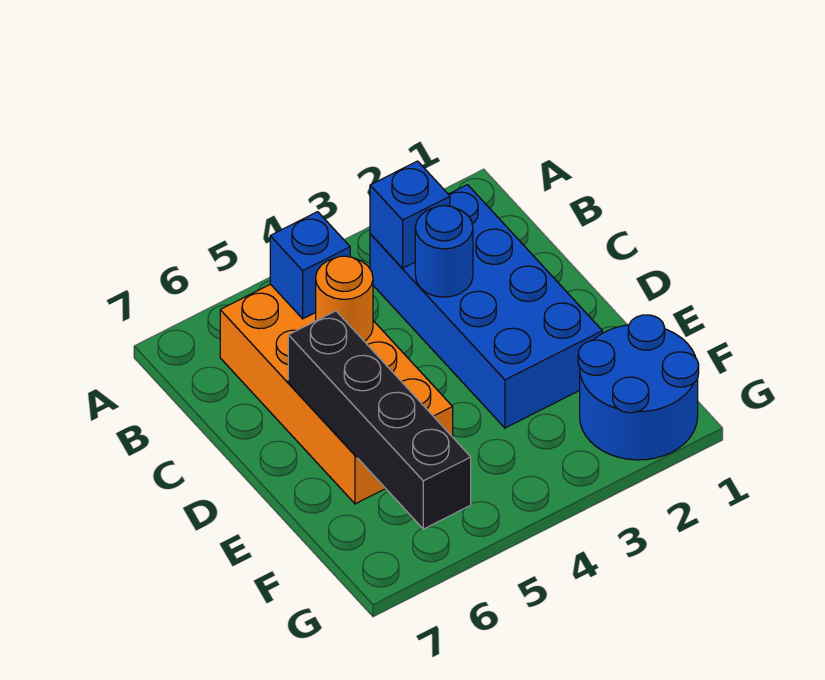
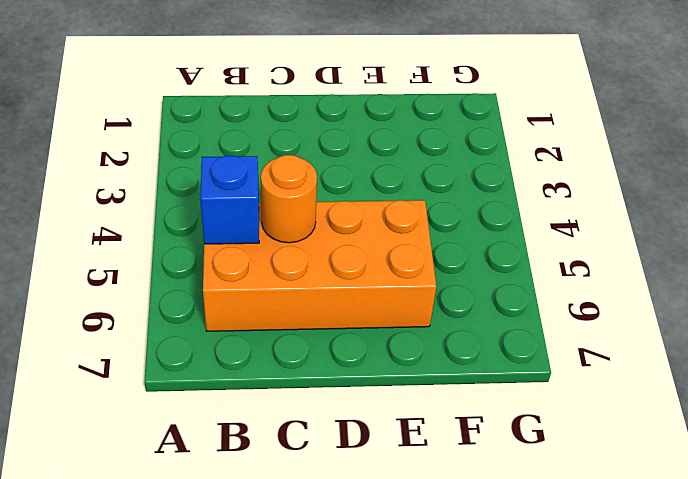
none -> blue 2x4 brick [370,185,602,428]
none -> blue 2x2 round brick [578,315,699,460]

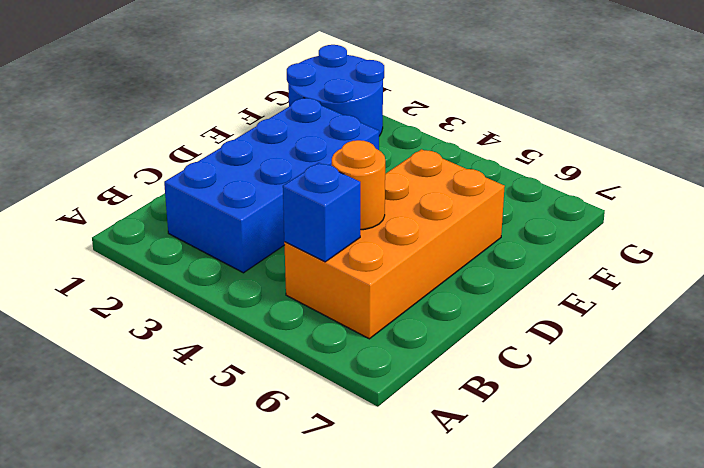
none -> blue 1x1 brick [370,161,450,268]
none -> blue 1x1 round brick [415,206,473,297]

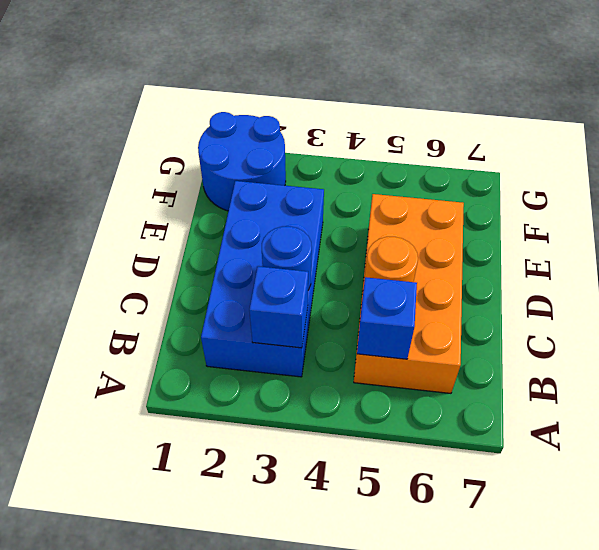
none -> black 1x4 brick [288,311,471,529]

